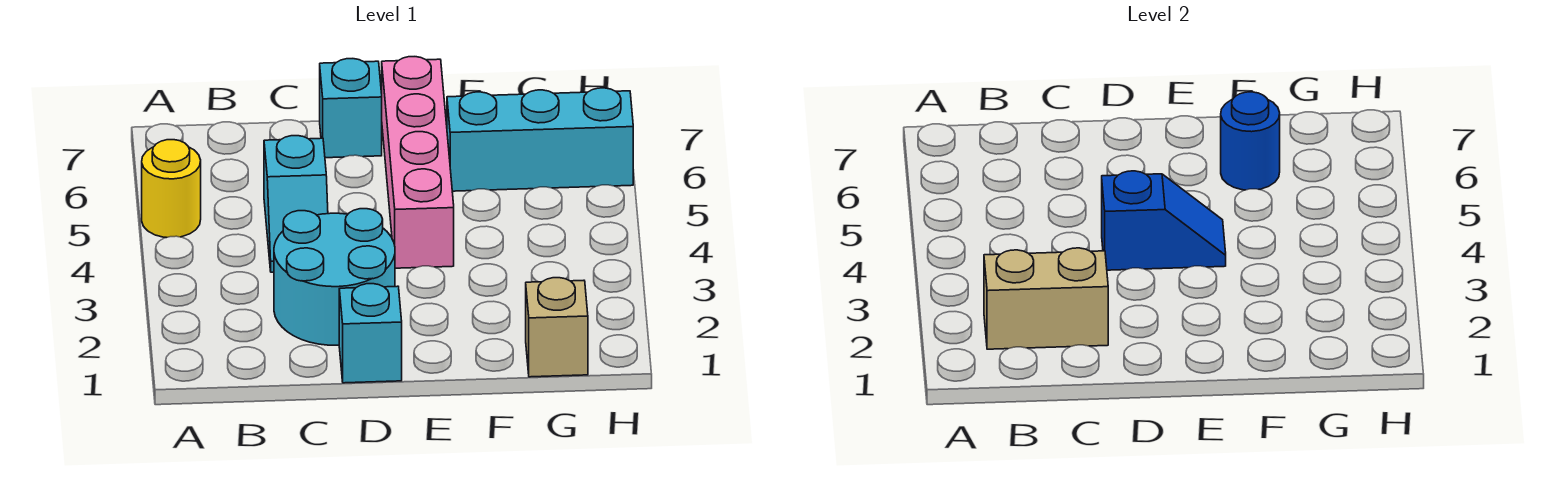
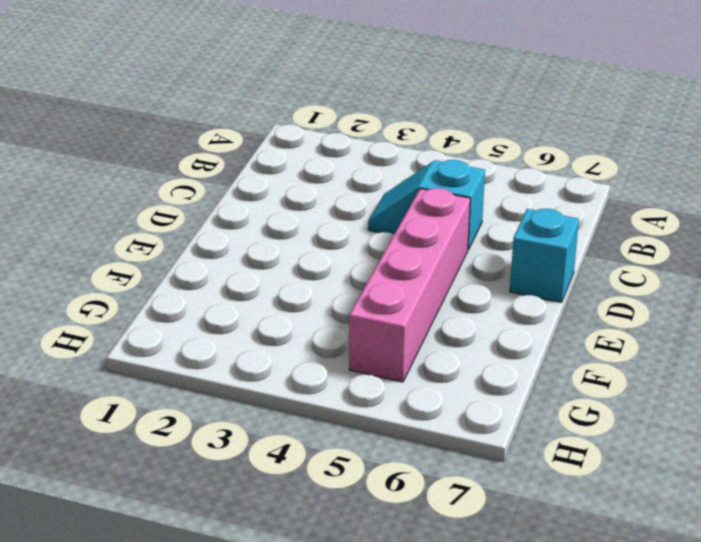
pink 1x4 brick [349,188,470,382] -> pink 1x4 brick turned to [382,57,454,268]
none -> yellow 1x1 round brick [142,140,201,238]
none -> cyan 2x2 round brick [274,209,395,345]

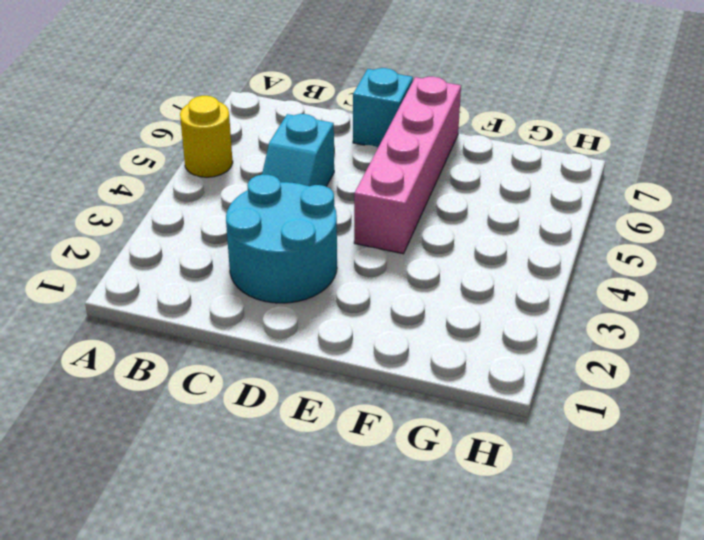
none -> cyan 1x1 brick [339,284,402,383]
none -> cyan 1x3 brick [447,88,633,191]

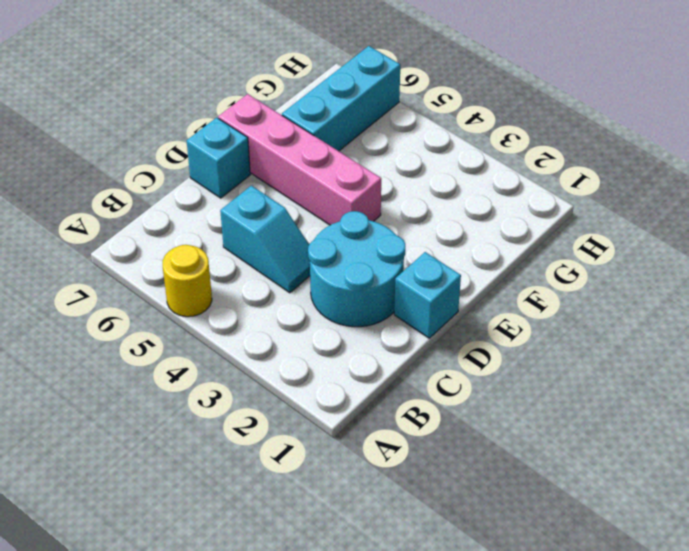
none -> tan 1x1 brick [526,278,588,377]
none -> tan 1x2 brick [984,248,1108,349]

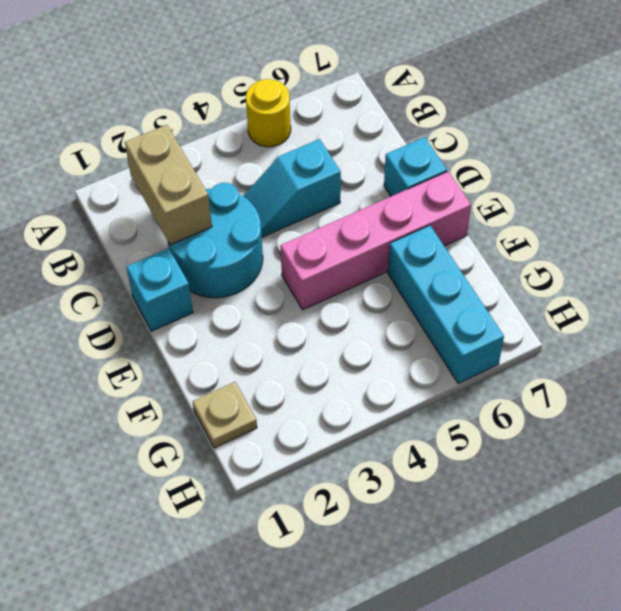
tan 1x1 plate [192,382,257,448] -> tan 1x1 brick [526,278,588,377]
none -> blue 1x2 slope [1102,171,1226,270]
none -> blue 1x1 round brick [1221,92,1280,190]

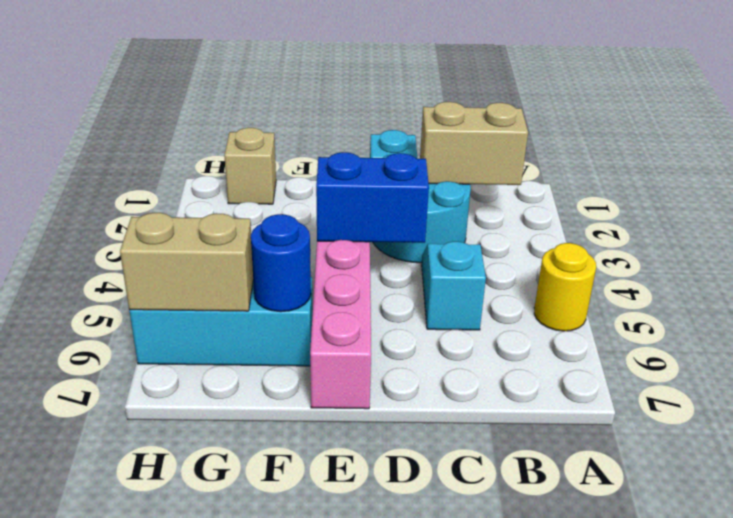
blue 1x2 brick [316,152,429,243] -> blue 1x2 slope [1102,171,1226,270]
tan 1x2 brick [120,213,253,311] -> none
none -> cyan 1x1 brick [320,59,382,158]

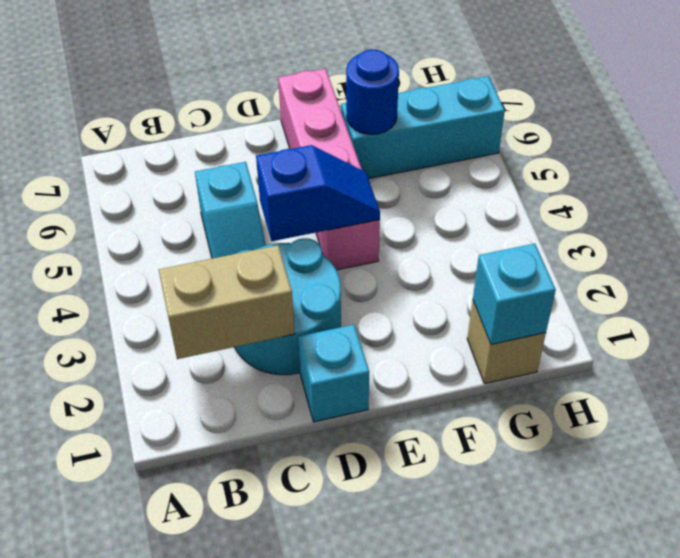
cyan 1x1 brick [473,244,556,344] -> cyan 1x1 brick moved to [320,59,382,158]
none -> yellow 1x1 round brick [142,140,201,238]

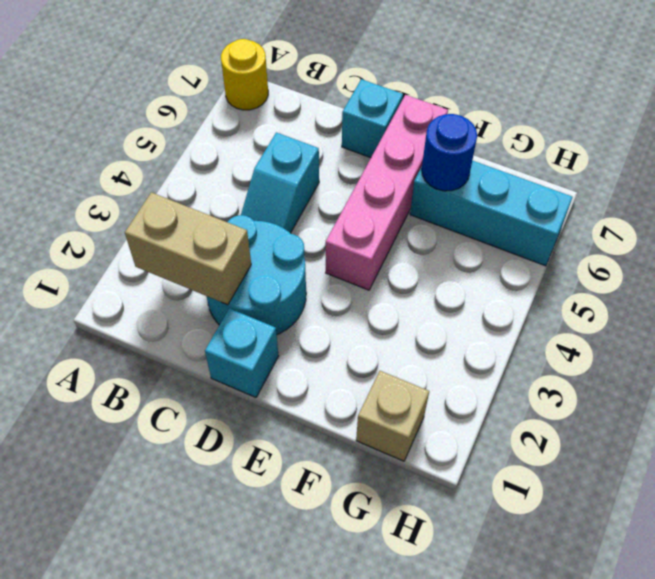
yellow 1x1 round brick [221,39,268,110] -> yellow 1x1 round brick moved to [142,140,201,238]
none -> blue 1x2 slope [1102,171,1226,270]

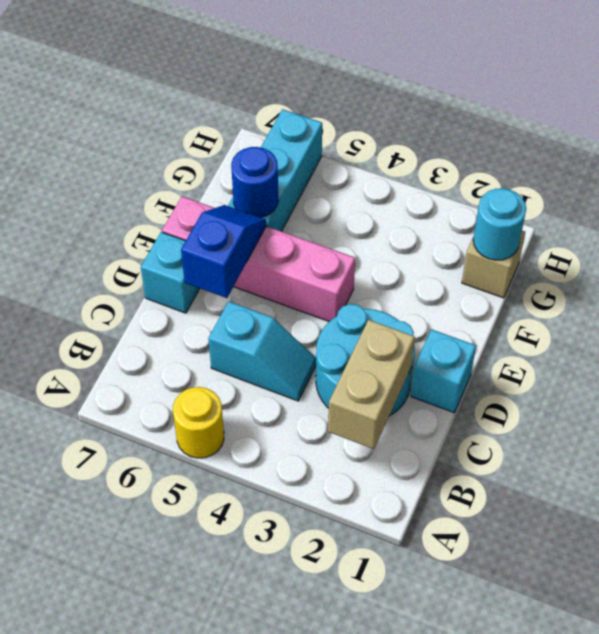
blue 1x2 slope [181,205,266,298] -> blue 1x2 slope moved to [1102,171,1226,270]
cyan 1x1 round brick [473,188,526,260] -> none

